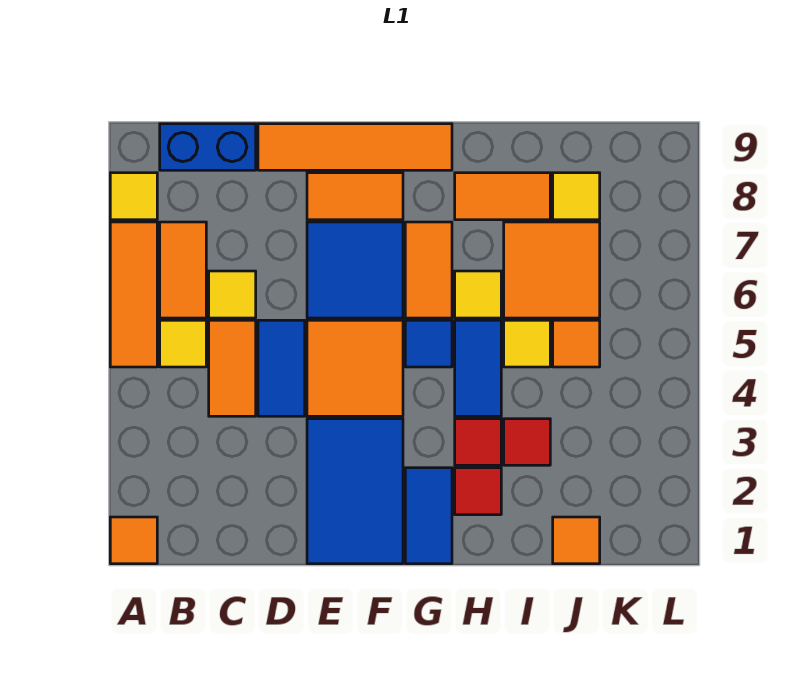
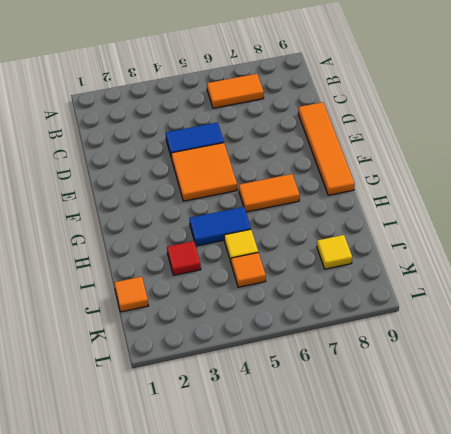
none -> orange 1x1 tile [110,517,157,564]
none -> orange 1x3 tile [110,222,157,367]
none -> yellow 1x1 tile [110,173,157,220]

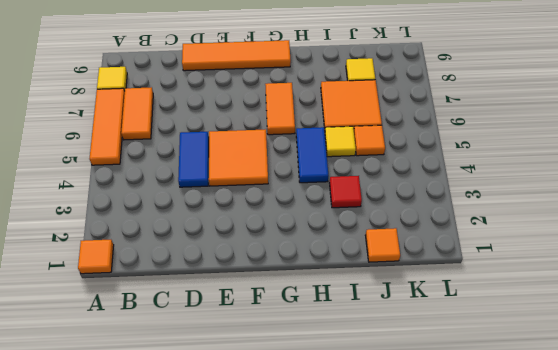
none -> yellow 1x1 tile [160,320,206,367]
none -> blue 1x2 brick [160,124,256,170]
none -> orange 1x2 tile [209,320,256,416]

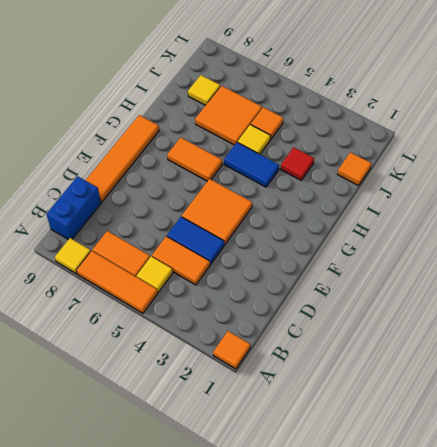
none -> yellow 1x1 tile [209,271,256,318]
none -> blue 2x3 tile [307,419,403,564]
none -> blue 2x2 tile [307,222,403,318]

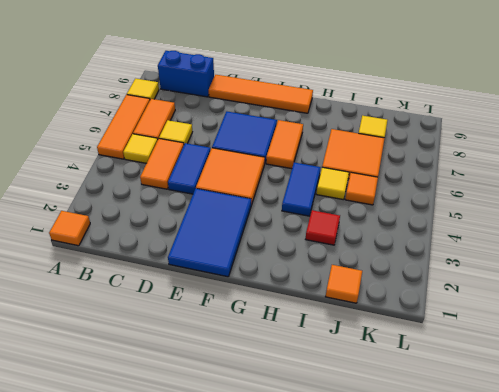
none -> orange 1x2 tile [307,173,403,220]
none -> blue 1x2 tile [405,468,452,564]
none -> blue 1x1 tile [405,320,452,367]

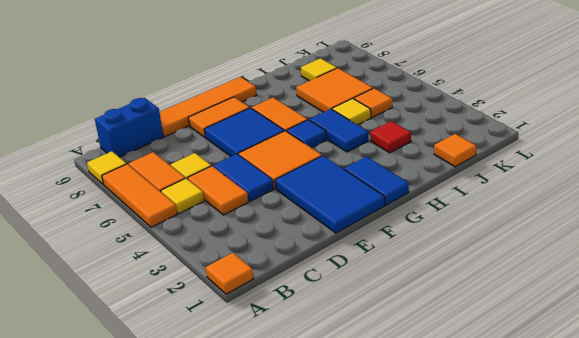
none -> red 1x1 tile [455,468,501,515]
none -> red 1x1 tile [455,419,501,465]
none -> yellow 1x1 tile [455,271,501,318]

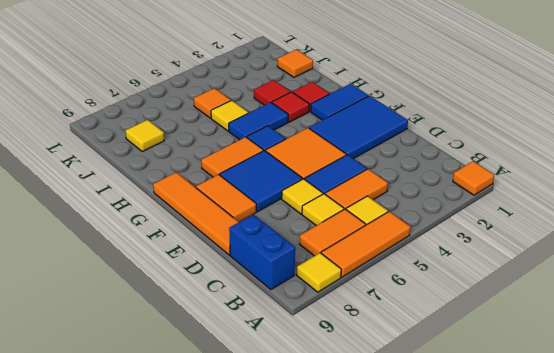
yellow 1x1 tile [282,179,323,214] -> yellow 1x1 tile moved to [455,271,501,318]
none -> orange 1x2 tile [455,173,550,220]
none -> orange 2x2 tile [504,222,600,318]

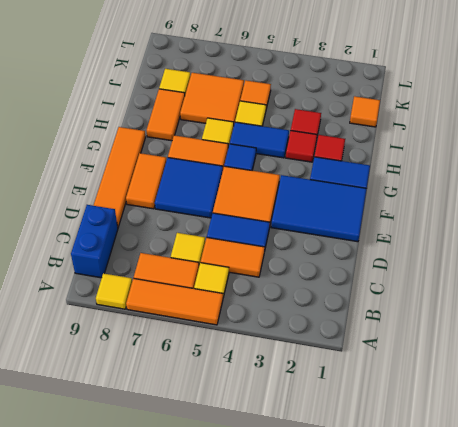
none -> orange 1x1 tile [110,517,157,564]

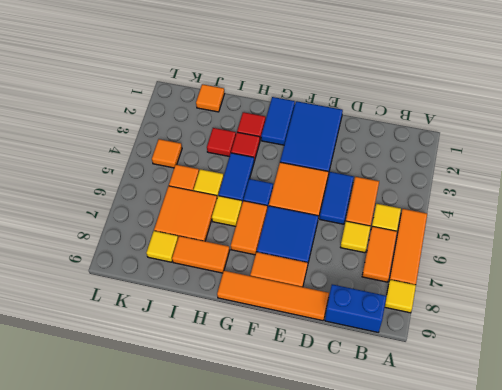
orange 1x1 tile [152,139,182,168] -> orange 1x1 tile moved to [110,517,157,564]

